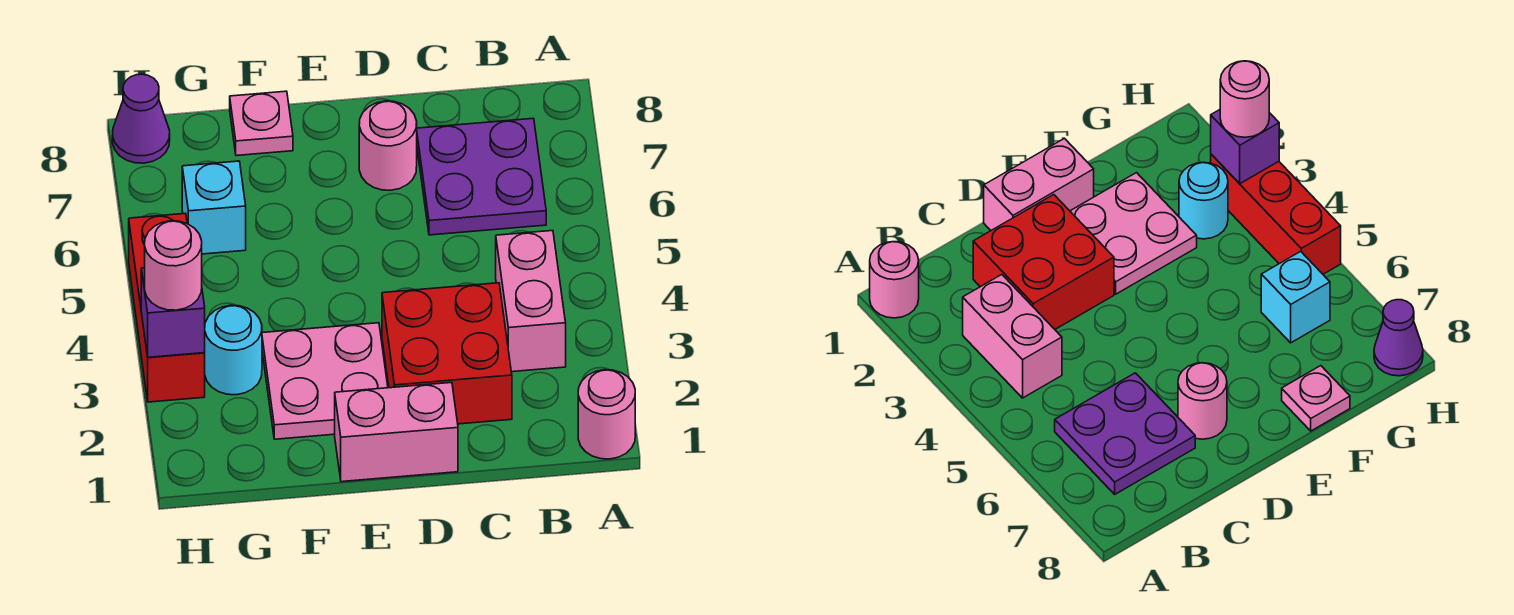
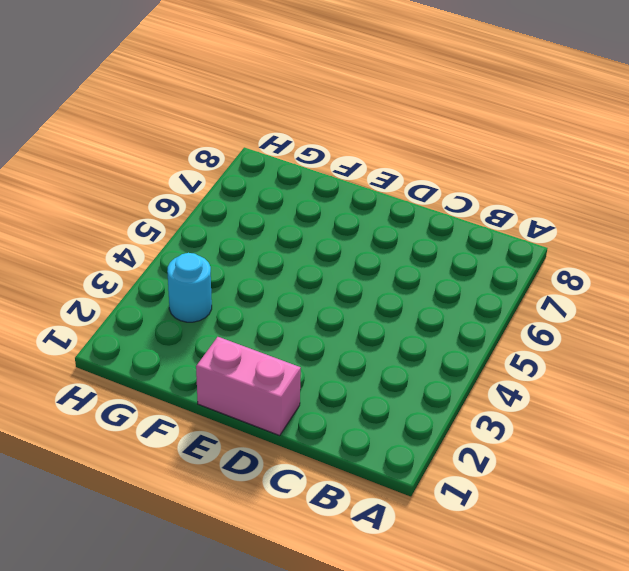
none -> pink 1x1 round brick [578,370,635,459]
none -> pink 1x2 brick [496,231,566,372]
none -> purple 2x2 plate [417,118,546,235]

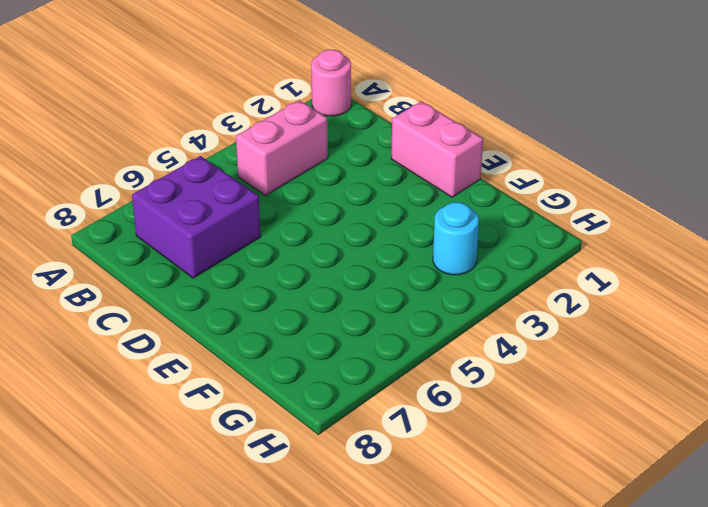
purple 2x2 brick [132,156,261,278] -> purple 2x2 plate [417,118,546,235]
none -> red 2x2 brick [382,283,512,424]
none -> pink 1x1 round brick [359,101,417,190]
none -> pink 2x2 plate [262,323,388,439]

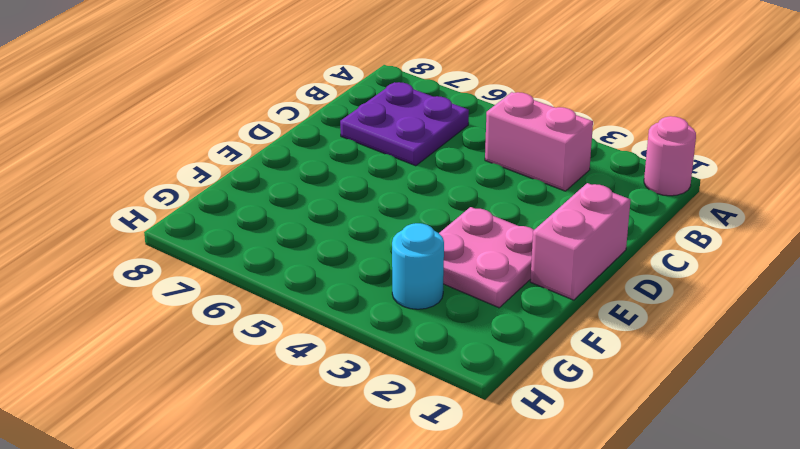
none -> red 2x2 brick [382,283,512,424]
none -> pink 1x1 round brick [359,101,417,190]
none -> pink 1x1 plate [230,91,293,156]

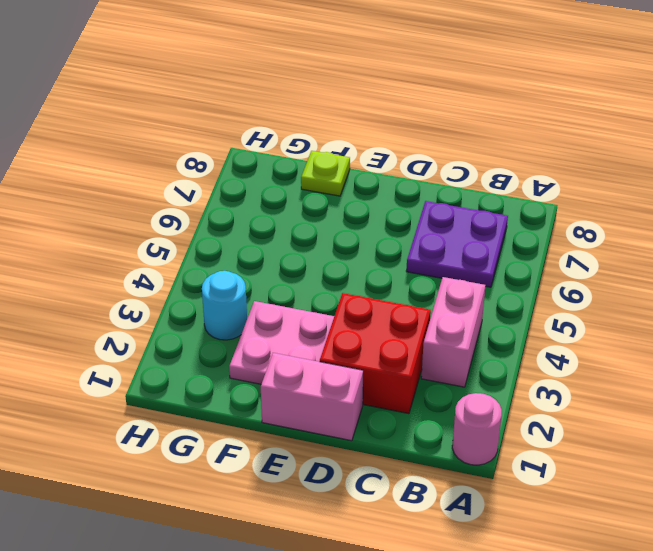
lime 1x1 plate [301,151,350,196] -> pink 1x1 plate [230,91,293,156]
none -> pink 1x1 round brick [359,101,417,190]
none -> cyan 1x1 brick [182,161,246,254]
none -> red 1x3 brick [129,213,205,402]

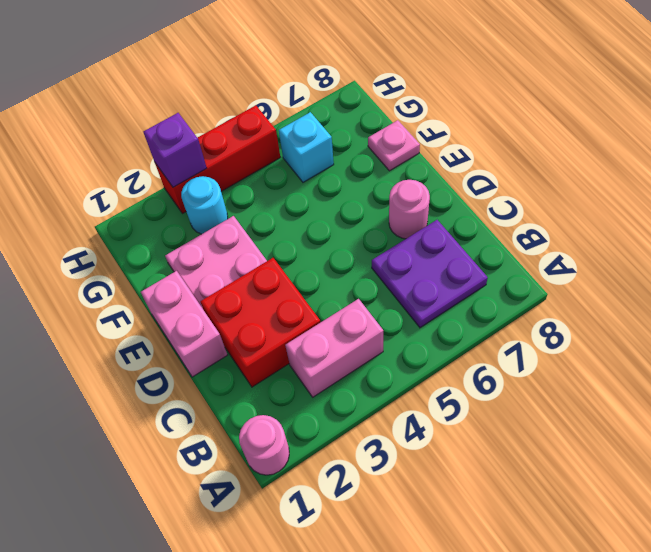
none -> purple 1x1 cone [112,74,170,163]
none -> pink 1x1 round brick [145,221,202,310]

